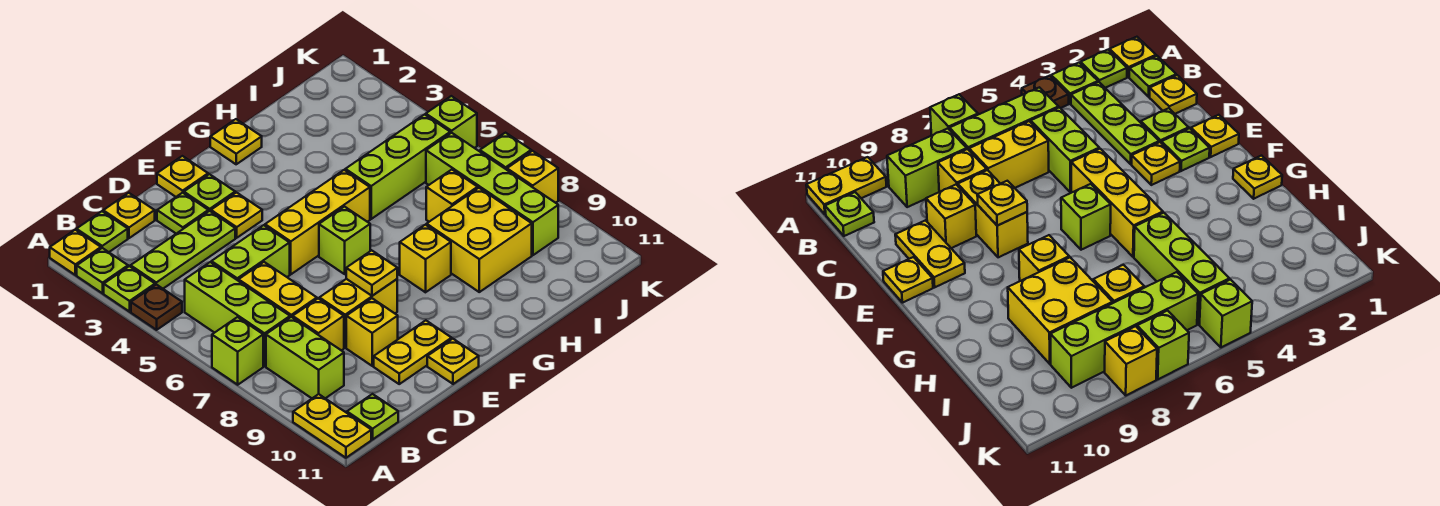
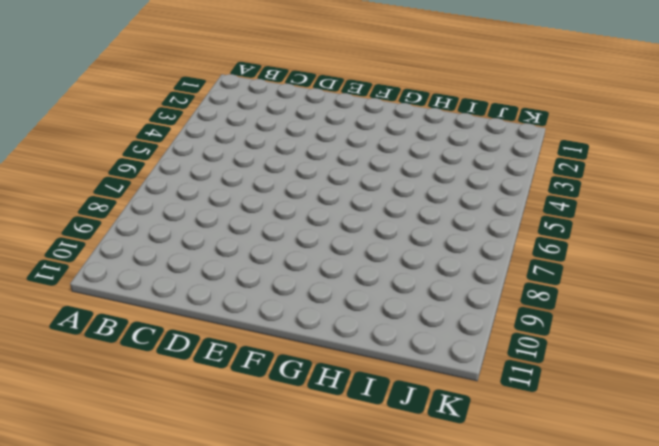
none -> yellow 1x1 plate [50,230,101,275]
none -> lime 1x1 plate [77,248,128,293]
none -> lime 1x1 plate [104,266,155,312]
none -> brown 1x1 plate [131,284,182,330]

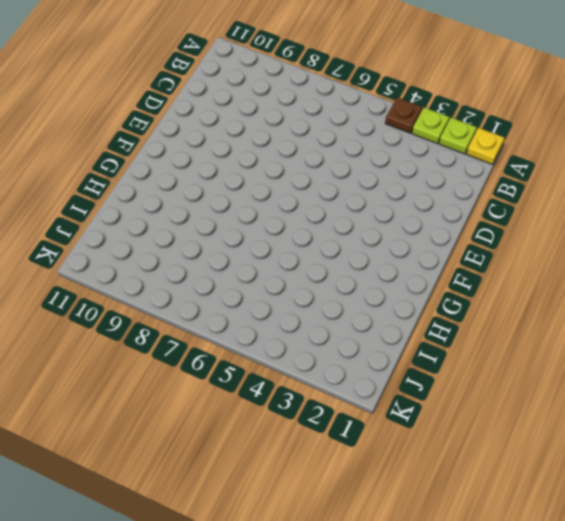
none -> lime 1x1 brick [212,317,263,385]
none -> yellow 1x2 plate [293,394,371,458]
none -> lime 1x1 plate [76,211,128,252]
none -> lime 1x3 plate [131,211,235,289]

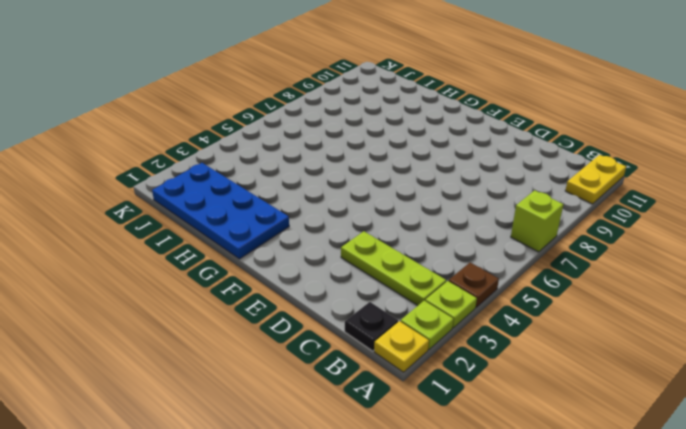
black 1x1 plate [345,302,398,351] -> lime 1x1 plate [76,211,128,252]
blue 2x4 plate [152,163,289,259] -> yellow 1x1 plate [210,119,262,164]
none -> lime 1x3 brick [185,262,290,366]
none -> lime 1x2 brick [266,317,344,398]
none -> lime 1x1 plate [347,394,398,439]
none -> yellow 1x1 plate [103,193,155,238]

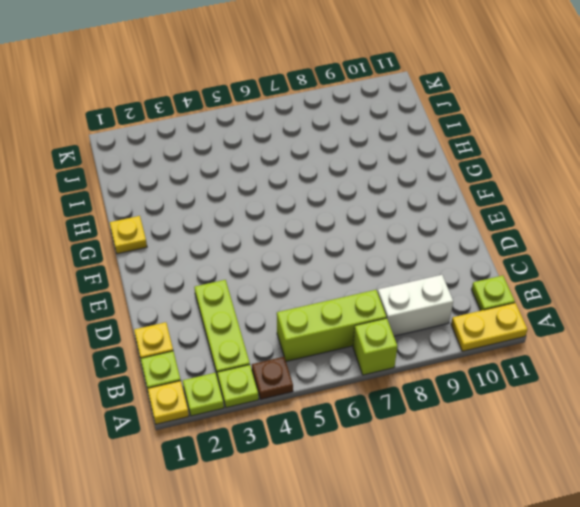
white 1x2 brick [378,275,453,336] -> lime 1x2 brick [266,317,344,398]
none -> lime 1x2 brick [211,225,290,281]
none -> yellow 1x2 brick [239,262,317,317]
none -> yellow 1x1 brick [293,299,344,350]
none -> lime 1x1 plate [157,193,208,234]

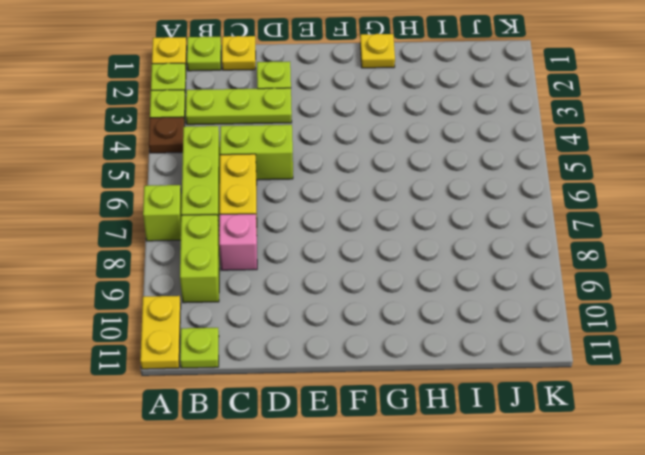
pink 1x1 brick [219,214,257,270] -> yellow 1x1 brick [293,299,344,350]
none -> yellow 1x2 brick [319,279,397,348]
none -> yellow 1x1 brick [346,298,398,366]
none -> yellow 1x2 plate [374,320,452,384]
none -> yellow 1x1 plate [157,156,208,197]

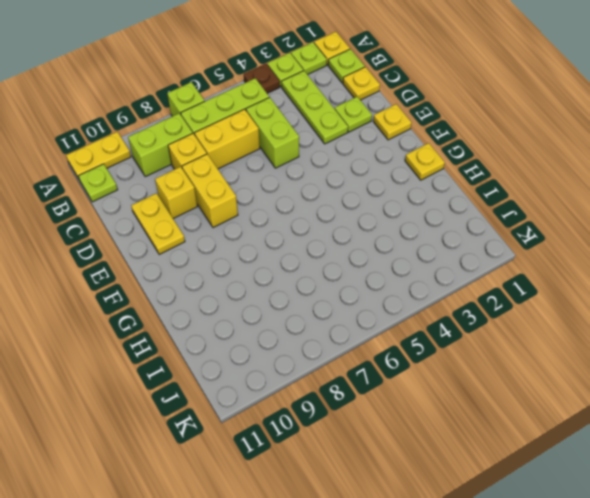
none -> lime 1x1 plate [184,174,235,211]
none -> yellow 1x1 plate [211,193,262,238]
none -> yellow 1x3 brick [265,170,370,274]
none -> yellow 1x1 plate [427,339,479,384]

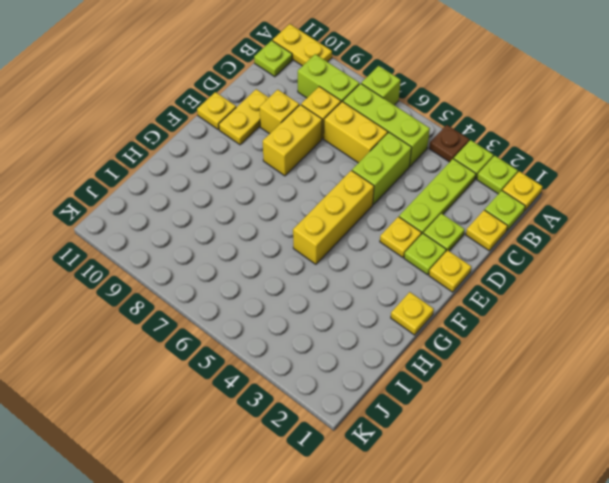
none -> lime 1x1 brick [319,207,370,274]
none -> yellow 1x1 brick [400,225,451,292]
none -> lime 1x3 brick [345,115,450,219]
none -> yellow 2x2 brick [427,188,532,292]

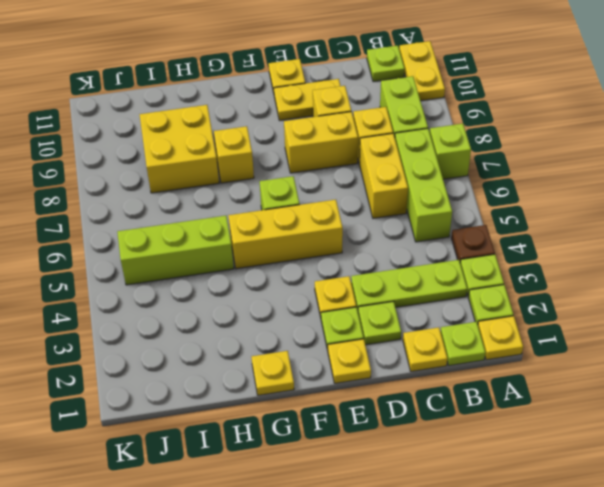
none -> lime 1x2 brick [211,225,290,281]
none -> yellow 1x1 brick [426,170,478,222]
none -> lime 1x4 brick [426,133,558,255]
none -> lime 1x1 brick [426,96,477,148]

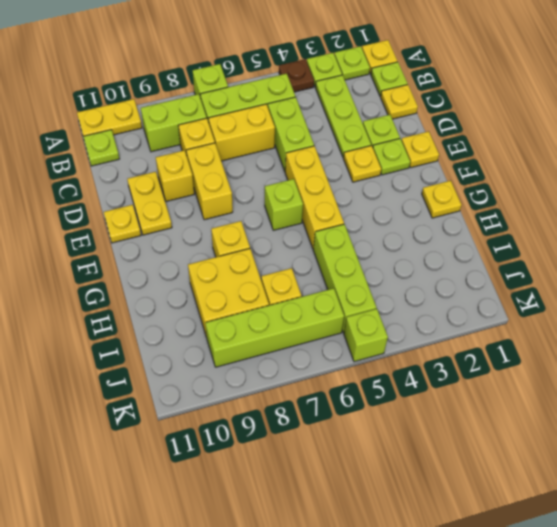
none -> lime 1x1 brick [480,133,531,170]
none -> yellow 1x1 brick [507,151,558,203]
none -> yellow 1x1 plate [346,250,397,296]

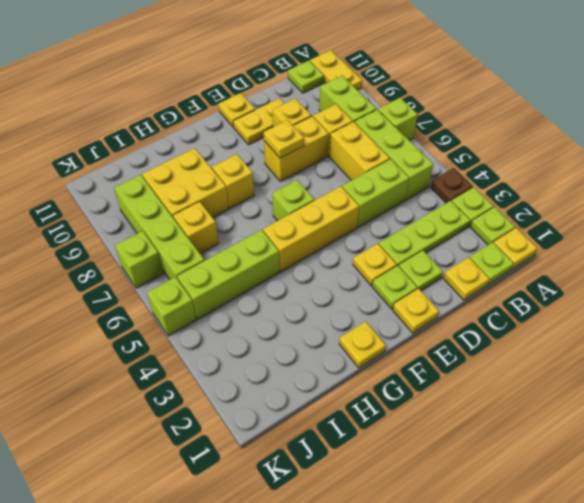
none -> yellow 1x1 brick [507,151,558,203]

